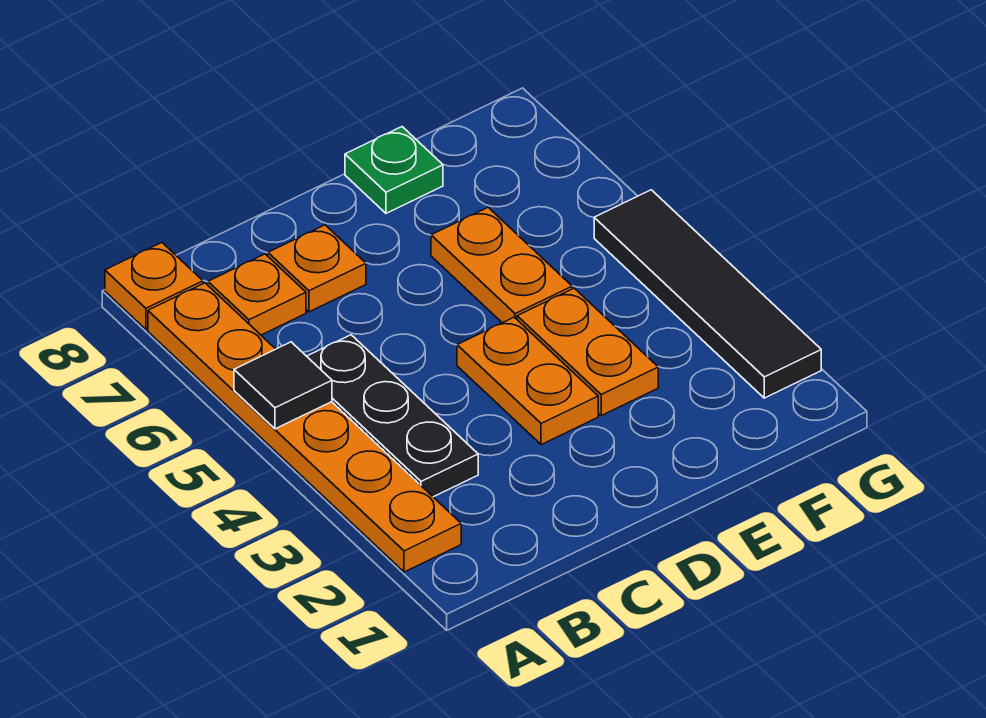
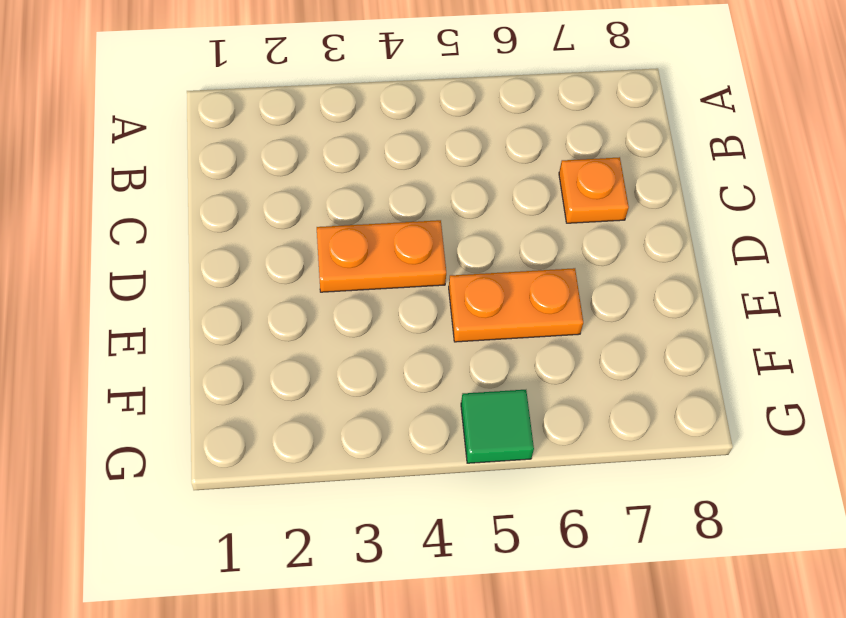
green 1x1 tile [461,390,534,463] -> black 1x4 tile [594,190,821,398]
none -> orange 1x6 plate [148,283,461,572]
none -> orange 1x1 plate [105,243,203,329]

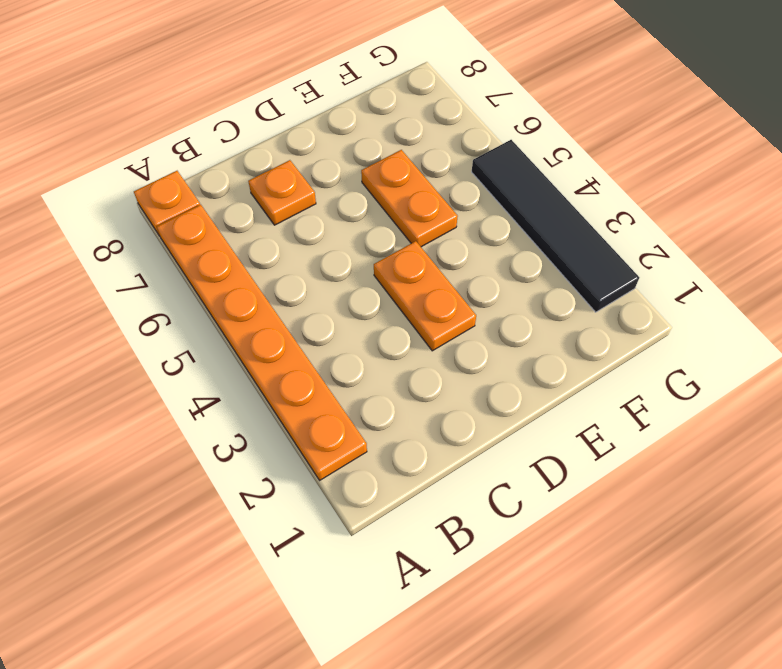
none -> black 1x3 plate [307,335,478,497]
none -> orange 1x1 plate [208,254,306,335]

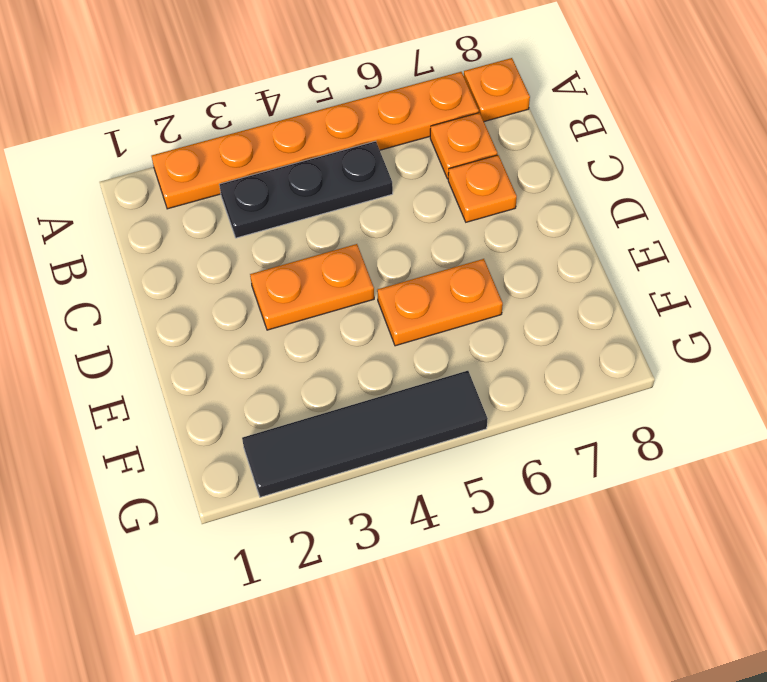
none -> orange 1x2 plate [517,288,658,415]
none -> green 1x1 plate [345,127,443,213]

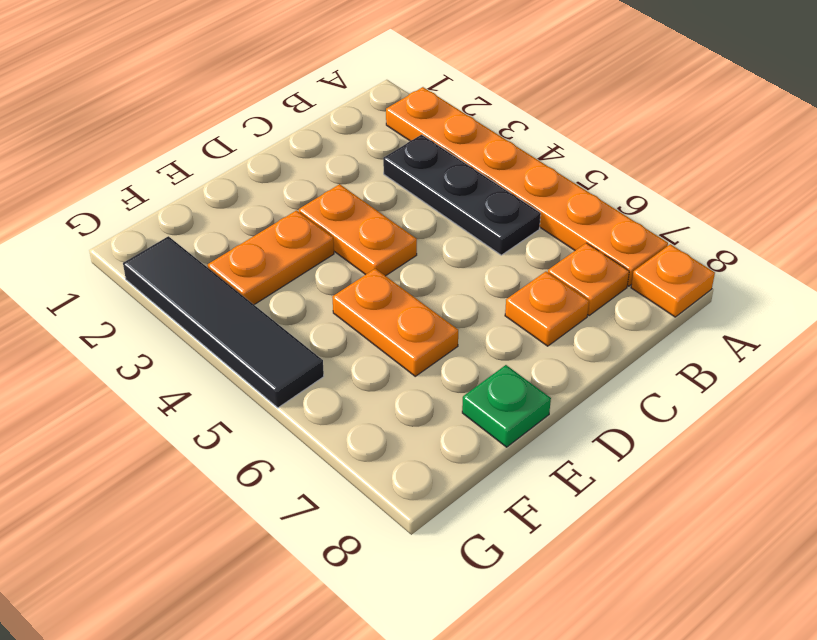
orange 1x2 plate [208,211,334,305] -> orange 1x2 plate turned to [517,288,658,415]
none -> black 1x1 tile [234,342,332,429]

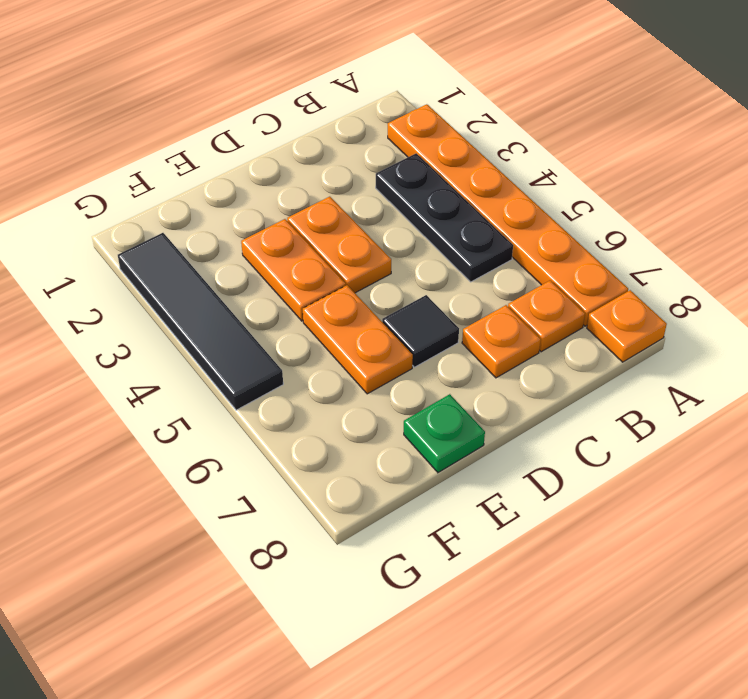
black 1x1 tile [382,295,459,367] -> black 1x1 tile moved to [234,342,332,429]

